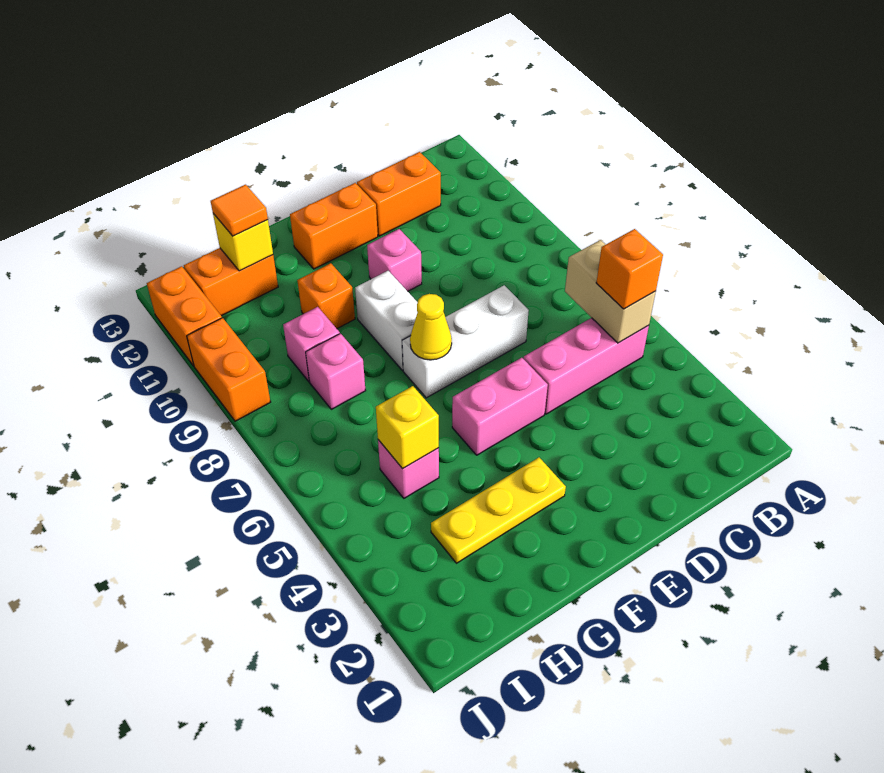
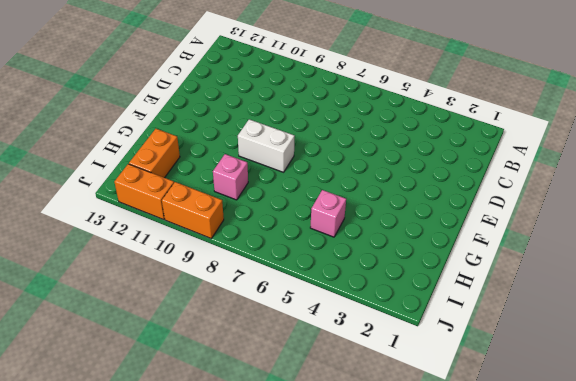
none -> pink 1x3 brick [523,318,649,414]
none -> orange 1x2 brick [357,152,441,236]
none -> white 1x3 brick [402,285,529,398]

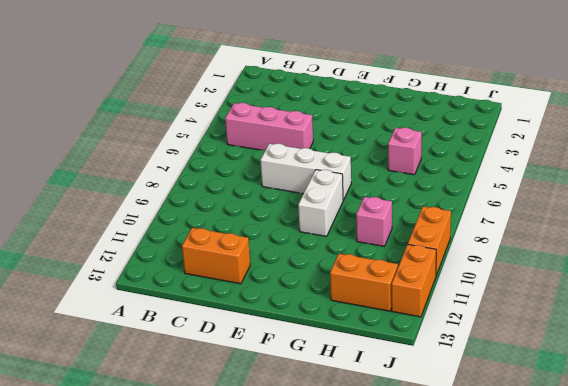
none -> pink 1x2 brick [452,358,548,455]
none -> pink 1x1 brick [367,229,422,291]
none -> orange 1x2 brick [290,183,378,269]

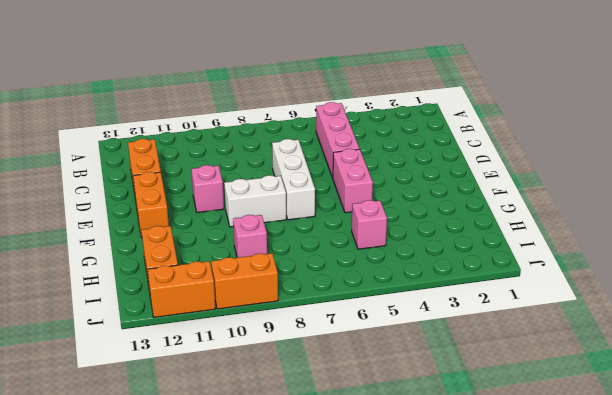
none -> yellow 1x3 plate [431,457,566,563]
none -> orange 1x1 brick [297,263,355,328]
none -> pink 1x1 brick [306,334,366,409]

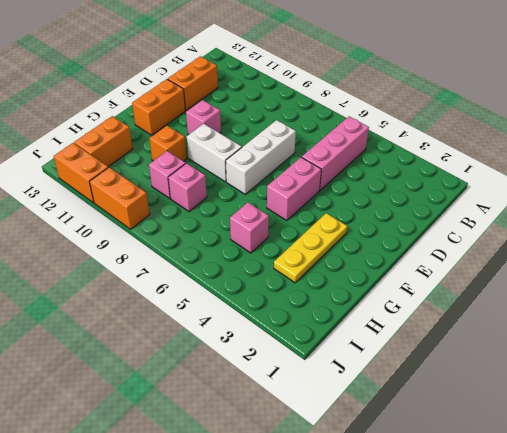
none -> tan 1x2 brick [565,240,656,343]
none -> yellow 1x1 cone [410,294,452,360]
none -> yellow 1x1 brick [376,386,439,469]

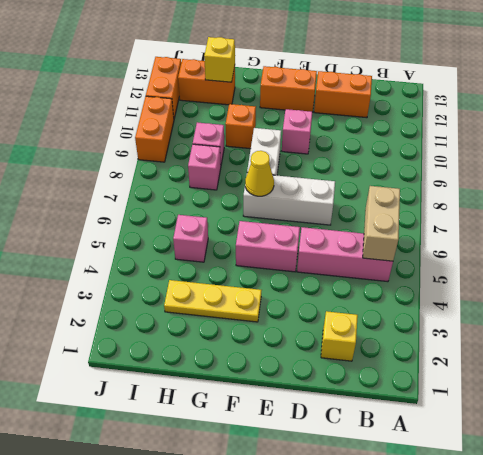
yellow 1x1 brick [321,311,358,361] -> yellow 1x1 brick moved to [376,386,439,469]
none -> orange 1x1 brick [596,229,663,309]
none -> orange 1x1 tile [211,185,268,236]

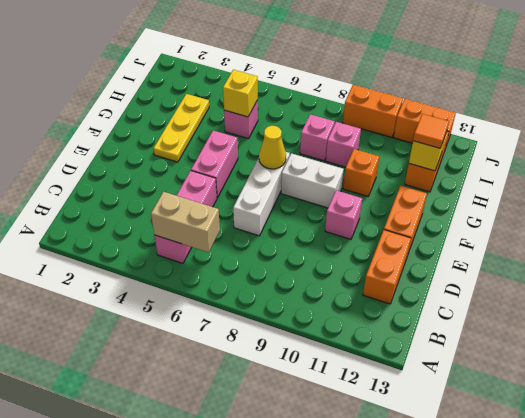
none -> orange 1x1 brick [596,229,663,309]

